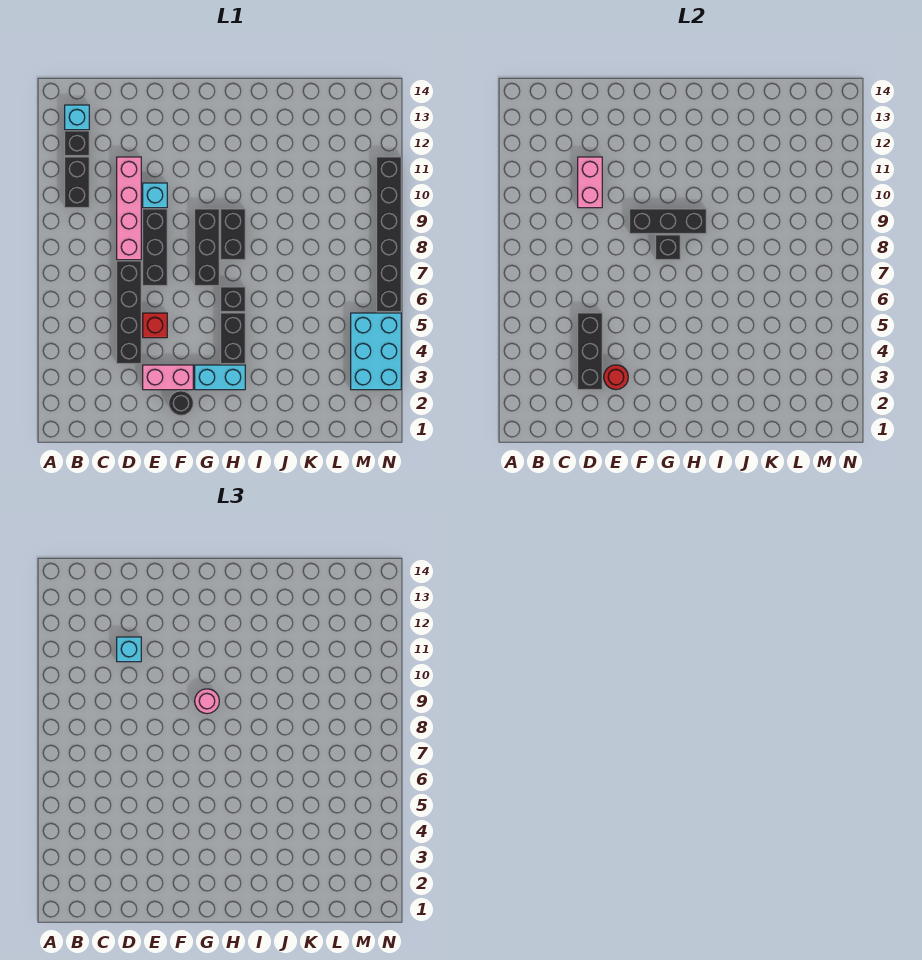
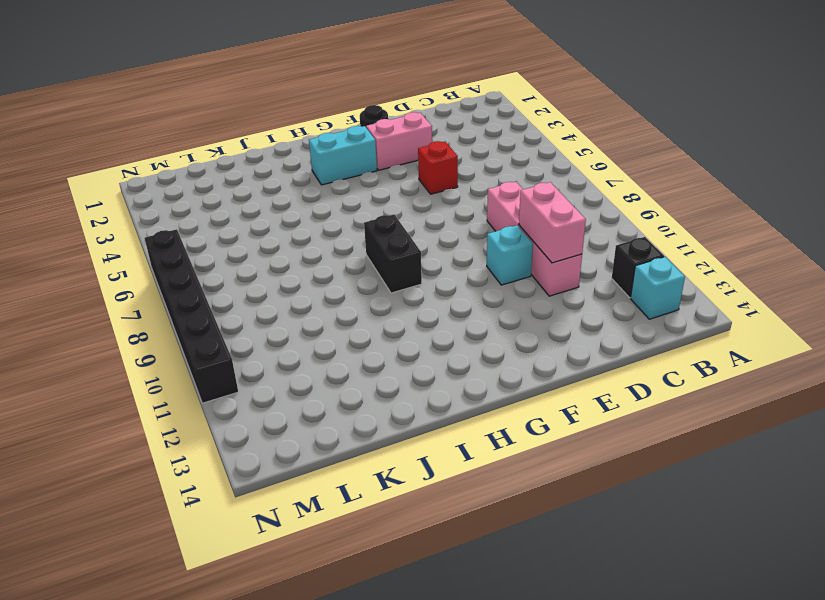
none -> black 1x2 brick [65,157,89,208]
none -> black 1x4 brick [117,261,141,364]
none -> black 1x3 brick [143,209,167,286]

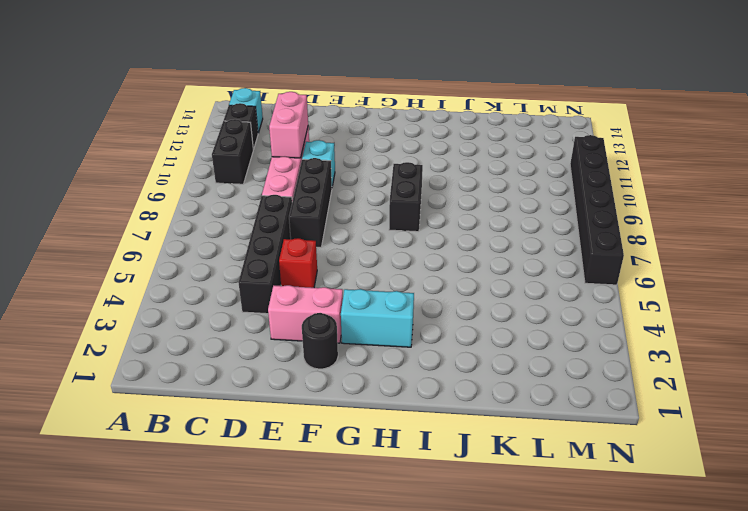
none -> black 1x3 brick [195,209,219,286]
none -> black 1x2 brick [221,313,245,364]
none -> black 1x1 brick [221,287,245,312]

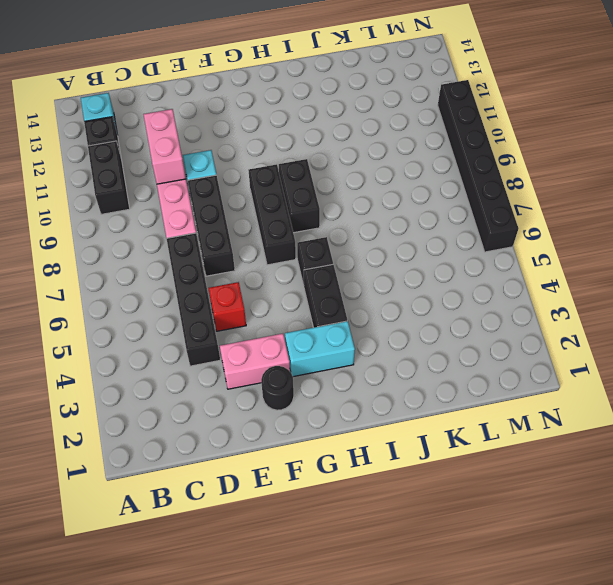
none -> cyan 2x3 brick [351,313,401,390]
none -> black 1x3 brick [578,313,602,390]
none -> red 1x1 round brick [604,365,628,390]

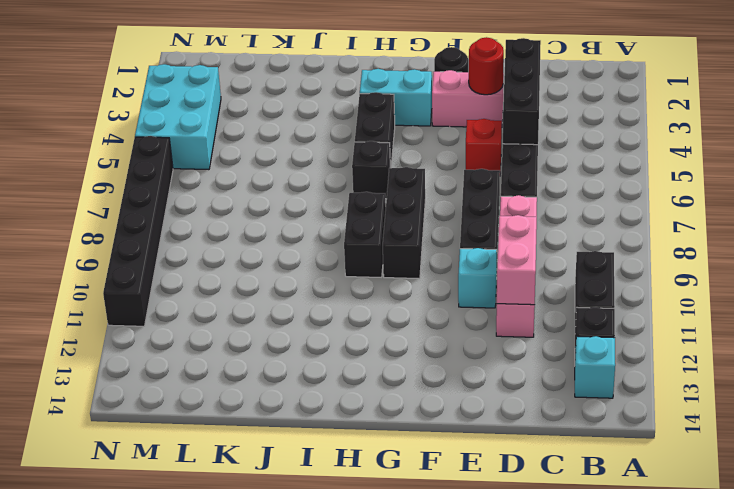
none -> black 1x3 brick [630,209,706,234]
none -> black 1x1 brick [656,235,680,260]
none -> cyan 1x1 brick [117,637,141,662]

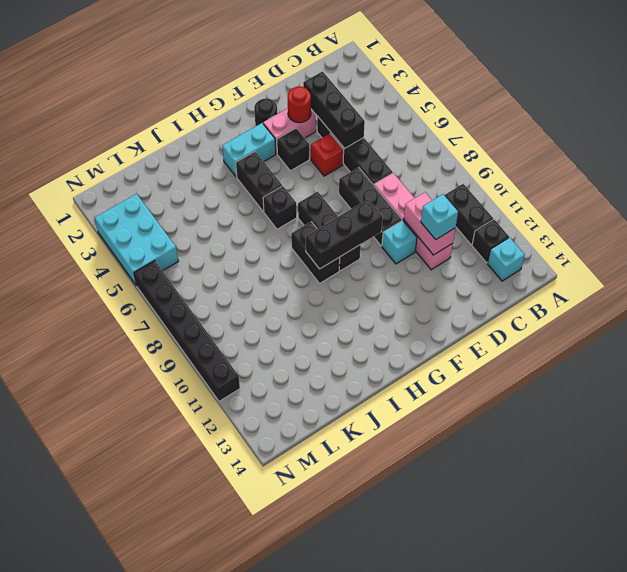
black 1x1 brick [277,128,309,171] -> black 1x1 brick moved to [656,235,680,260]
none -> pink 1x1 round brick [195,689,219,714]

